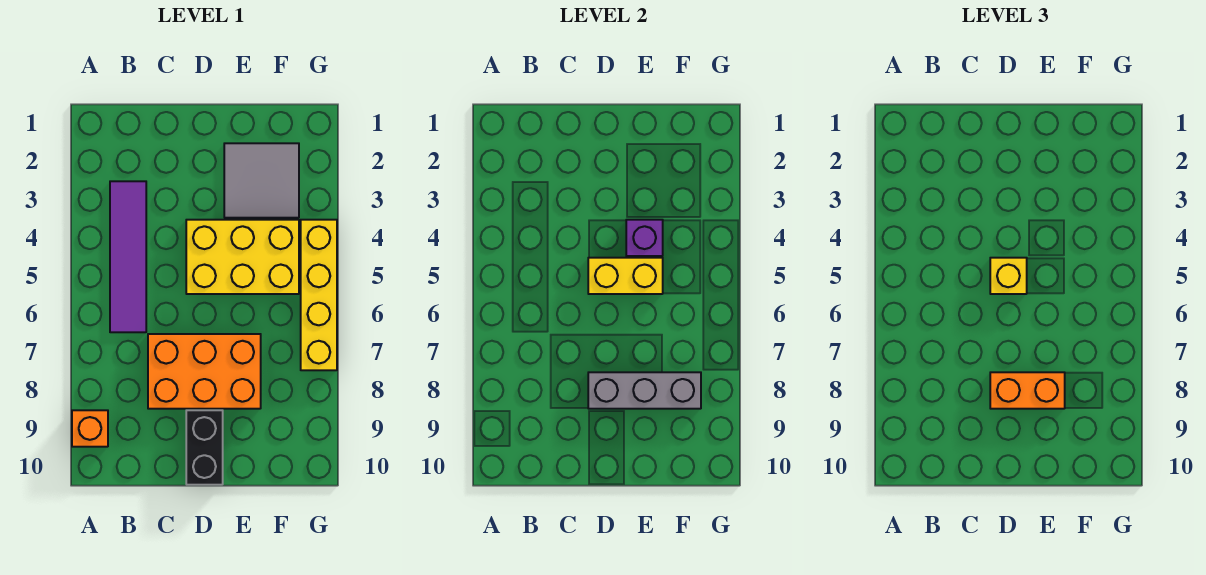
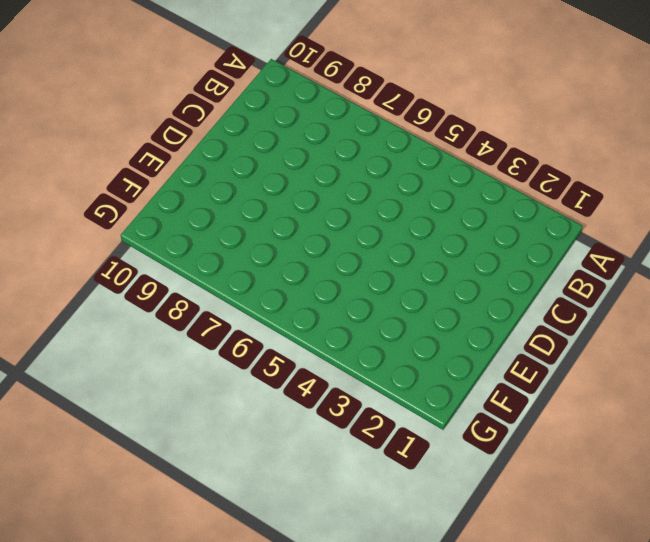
none -> orange 1x1 brick [72,410,108,447]
none -> purple 1x4 tile [110,181,146,332]
none -> orange 2x3 brick [148,334,261,409]

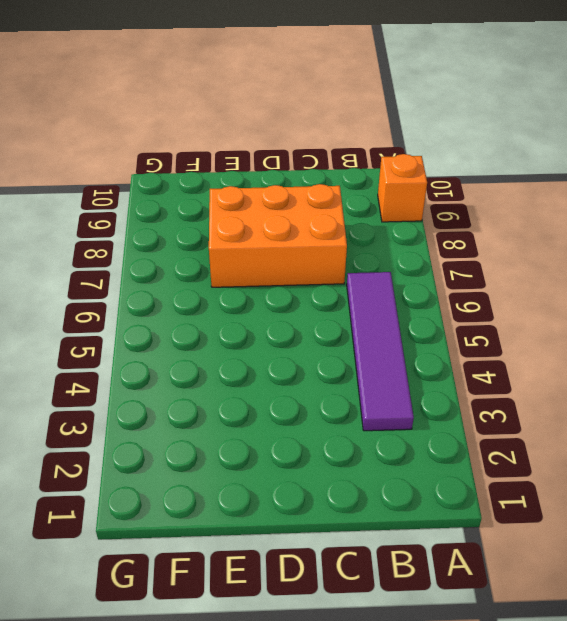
none -> yellow 2x3 brick [186,220,299,294]
none -> black 1x2 brick [186,410,223,485]
none -> grey 2x2 tile [224,143,299,218]

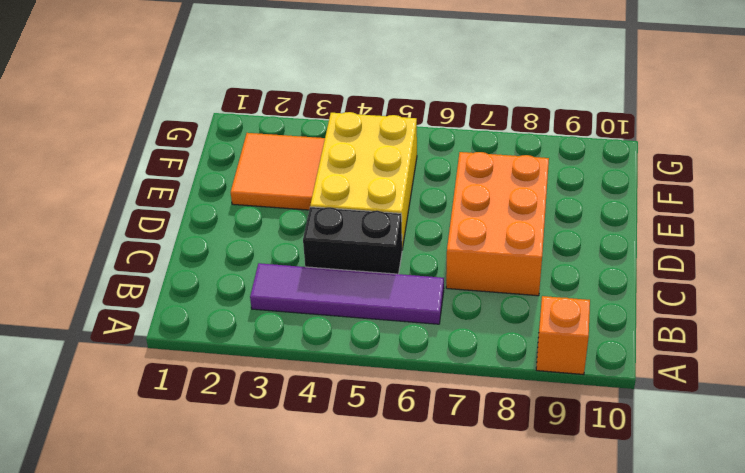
black 1x2 brick [303,207,402,274] -> black 1x2 brick moved to [186,410,223,485]
orange 2x2 tile [231,133,325,210] -> grey 2x2 tile [224,143,299,218]
none -> yellow 1x4 brick [301,220,337,370]
none -> yellow 1x2 brick [588,258,663,294]
none -> grey 1x3 brick [588,372,701,409]

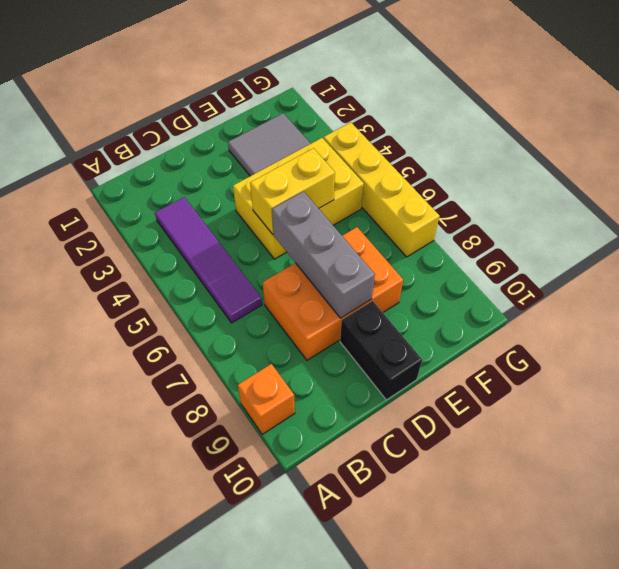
grey 1x3 brick [272,191,375,318] -> grey 1x3 brick turned to [588,372,701,409]
none -> purple 1x1 brick [626,220,663,256]
none -> yellow 1x1 brick [990,258,1027,294]
none -> orange 1x2 brick [990,372,1065,409]

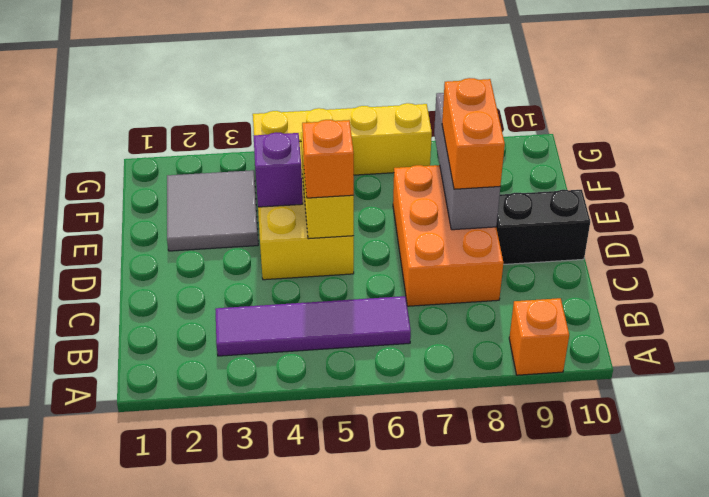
orange 1x1 brick [302,120,354,198] -> yellow 1x1 brick [990,258,1027,294]

